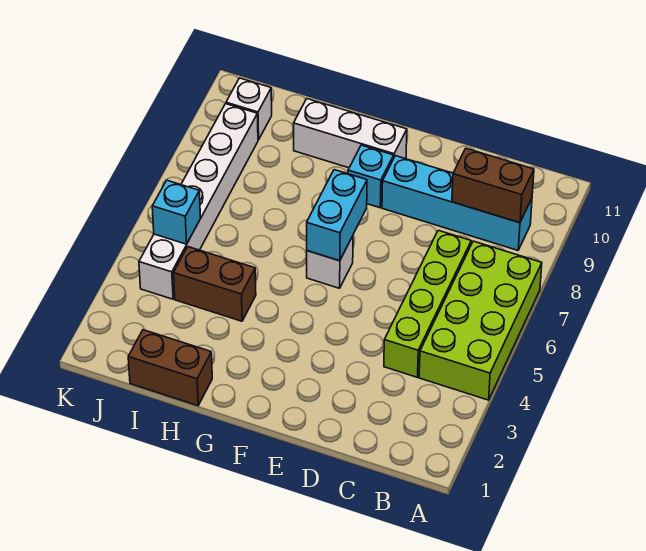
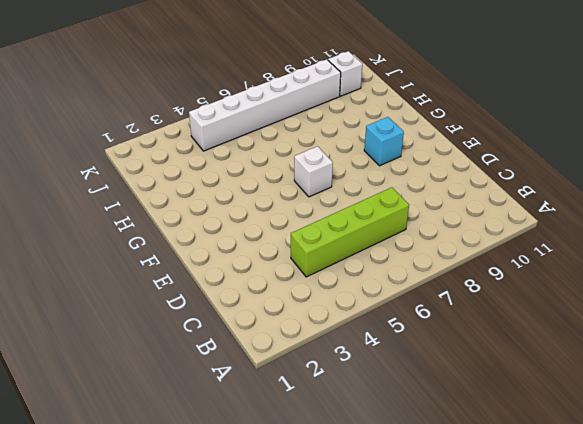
none -> lime 2x4 brick [419,241,542,400]
none -> cyan 1x4 brick [382,156,532,250]
none -> white 1x3 brick [294,99,407,168]

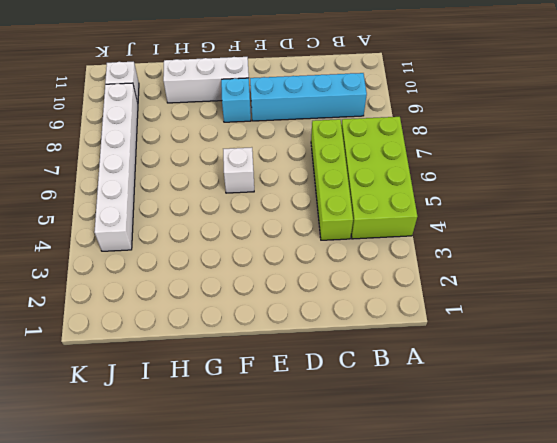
none -> brown 1x2 brick [128,330,212,406]
none -> brown 1x2 brick [174,247,256,321]
none -> brown 1x2 brick [452,148,534,223]

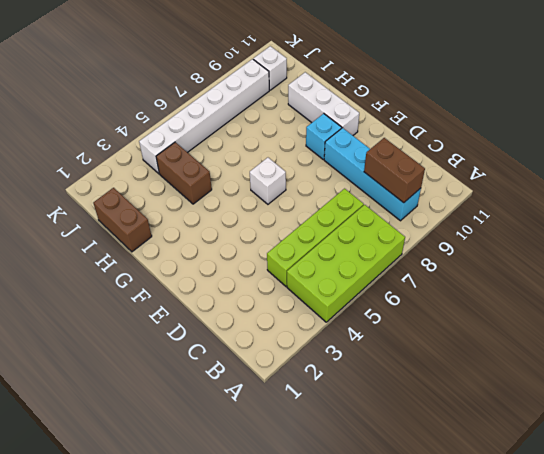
none -> cyan 1x2 brick [307,170,367,261]
none -> cyan 1x1 brick [152,180,201,244]

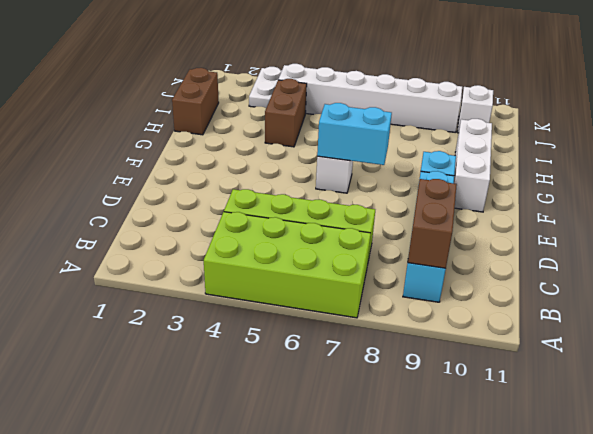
white 1x2 plate [249,67,282,108] -> none
none -> cyan 1x1 brick [152,180,201,244]

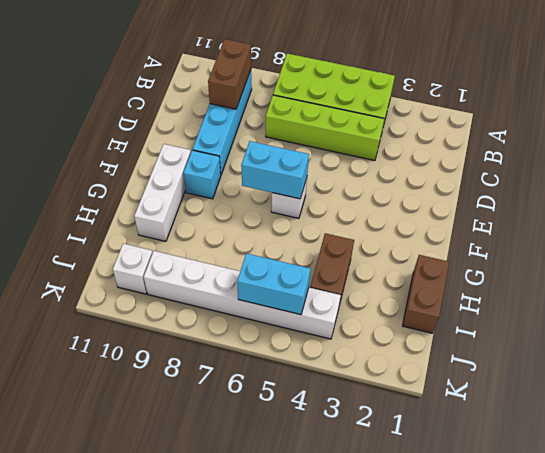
cyan 1x2 brick [237,253,310,315] -> cyan 1x1 brick [152,180,201,244]

